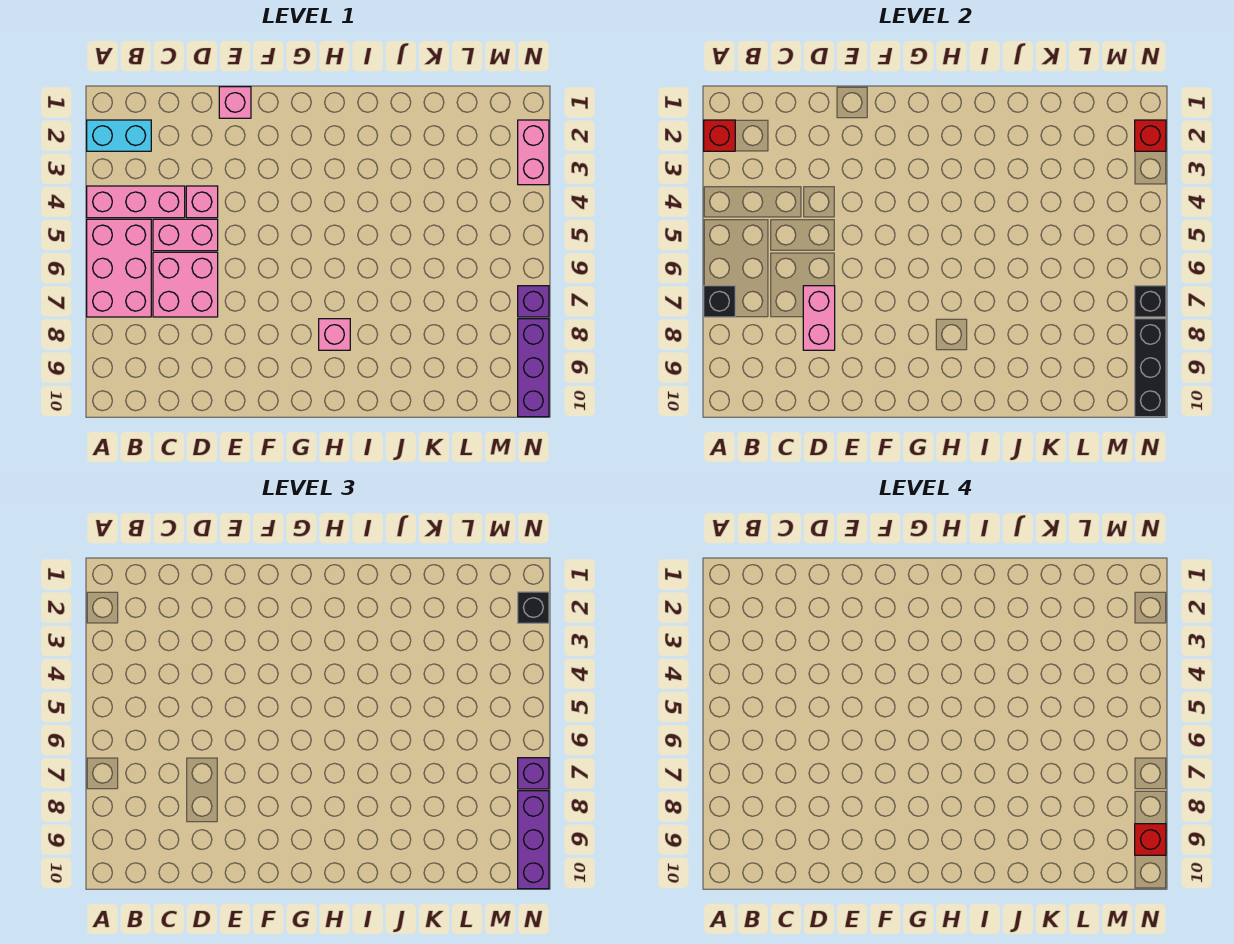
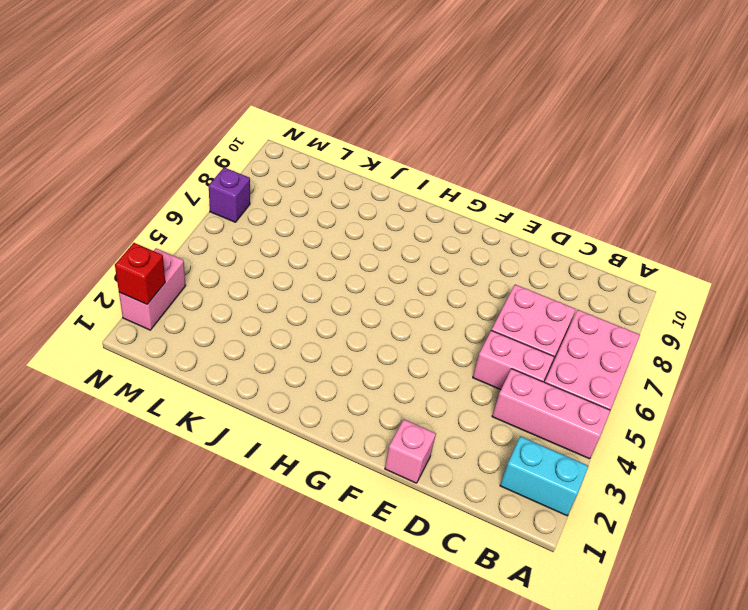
none -> pink 1x1 brick [186,186,218,218]
none -> pink 1x1 brick [319,319,350,350]
none -> purple 1x3 brick [518,319,549,417]

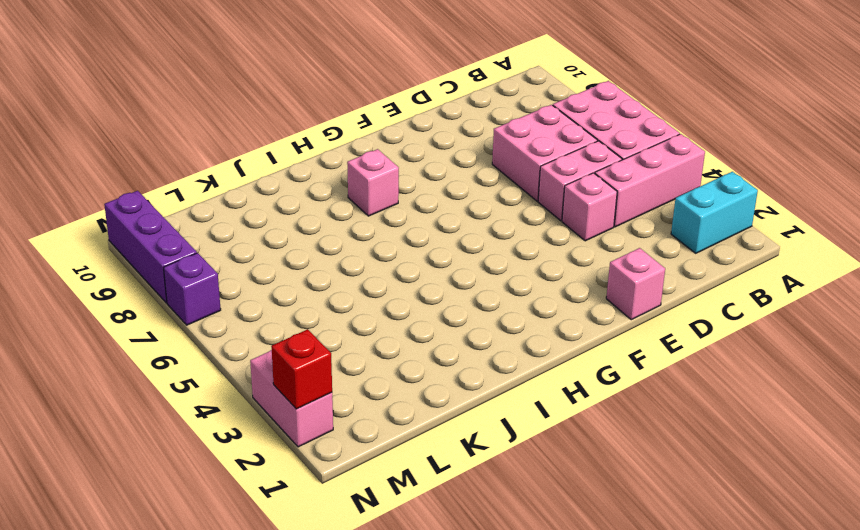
none -> red 1x1 brick [704,120,735,151]
none -> black 1x1 brick [704,286,735,317]
none -> pink 1x2 brick [803,286,835,350]

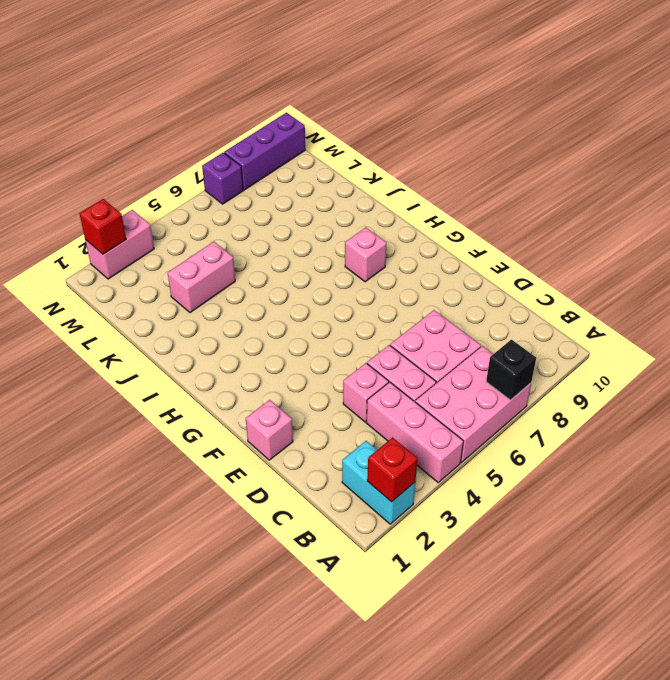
pink 1x2 brick [168,242,235,313] -> pink 1x2 brick moved to [803,286,835,350]
none -> black 1x1 brick [1135,286,1166,317]
none -> black 1x3 brick [1135,319,1166,417]
none -> black 1x1 brick [518,592,549,623]

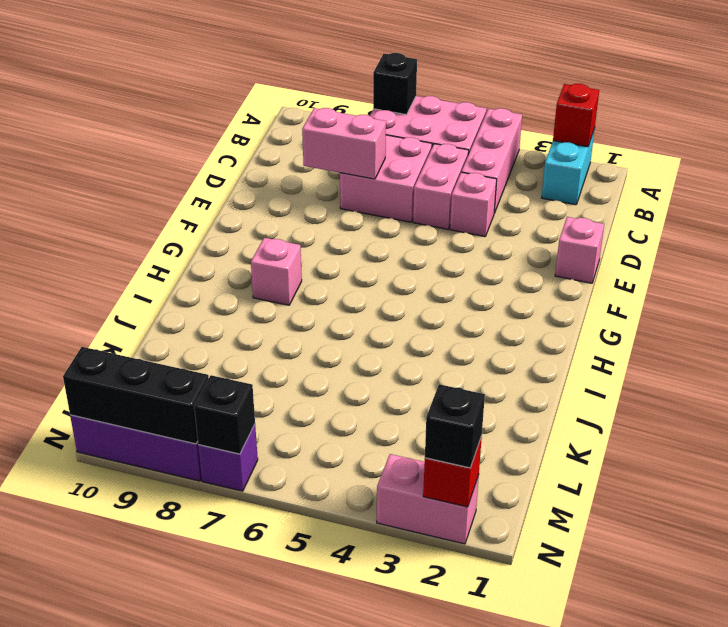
none -> purple 1x1 brick [518,758,549,789]
none -> purple 1x3 brick [518,791,549,889]
none -> red 1x1 brick [1135,824,1166,855]

